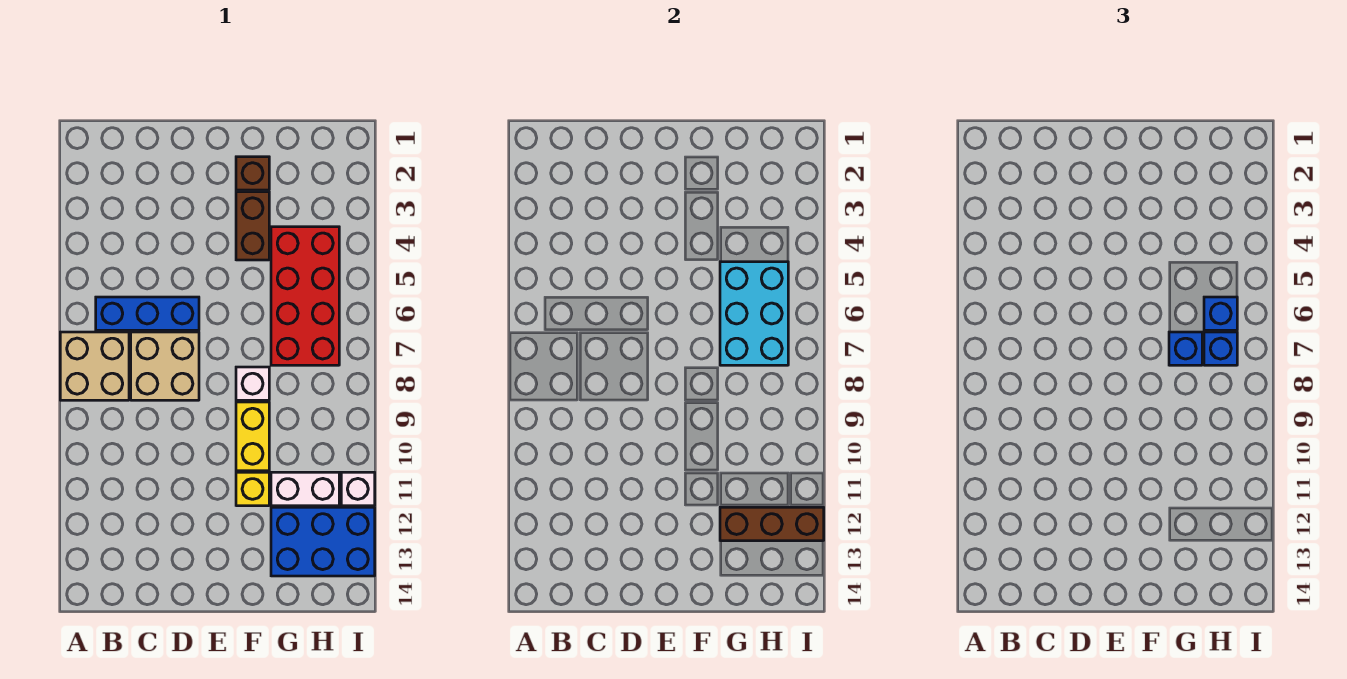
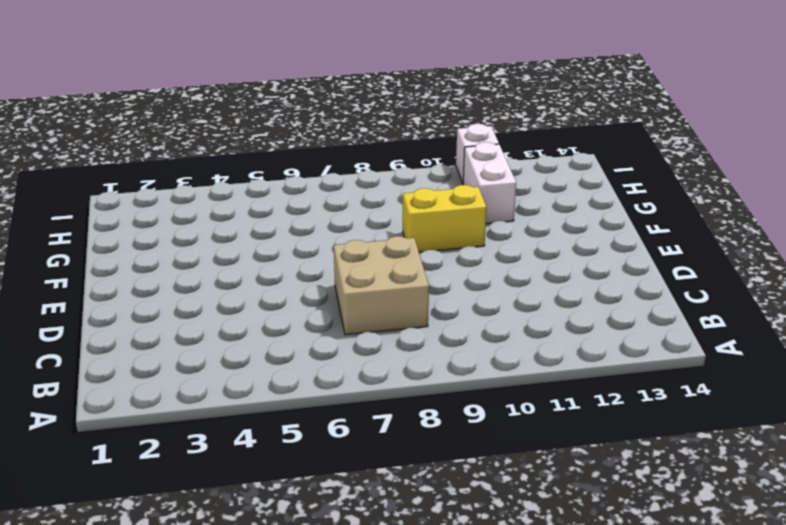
none -> tan 2x2 brick [60,332,129,400]
none -> blue 1x3 brick [96,297,199,330]
none -> brown 1x1 brick [236,157,269,190]

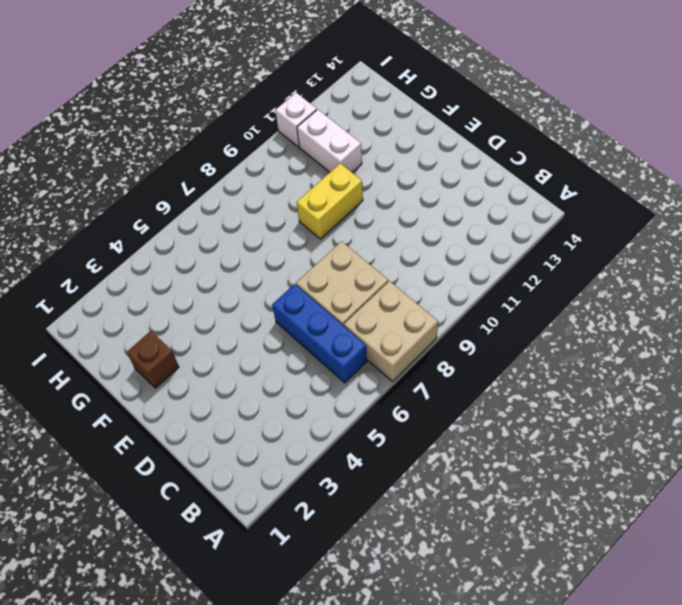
none -> brown 1x2 brick [236,192,269,260]
none -> white 1x1 brick [236,367,269,400]
none -> yellow 1x1 brick [236,472,269,506]

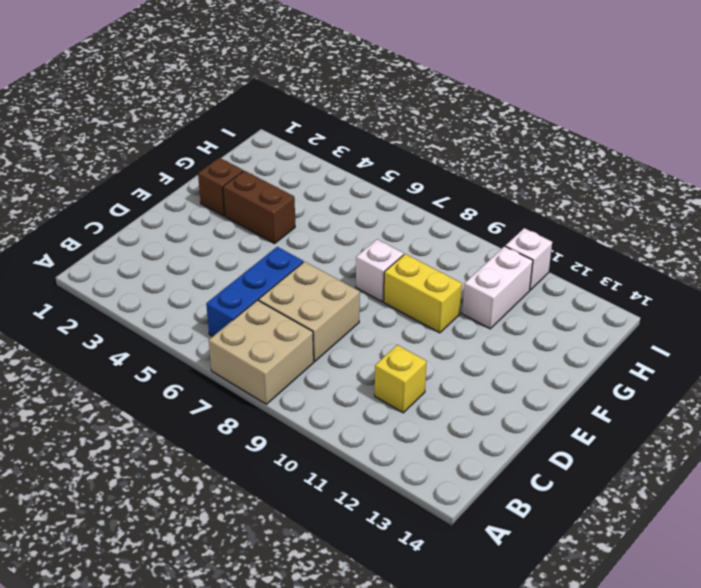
yellow 1x1 brick [375,345,427,413] -> yellow 1x1 brick moved to [236,472,269,506]
none -> red 2x4 brick [271,227,339,365]
none -> blue 2x3 brick [271,507,375,576]
none -> cyan 2x3 brick [720,262,788,365]

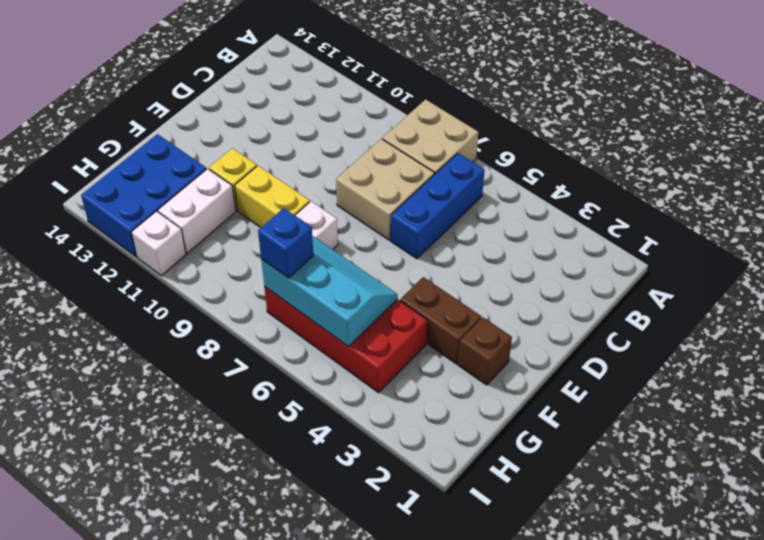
cyan 2x3 slope [261,236,398,347] -> cyan 2x3 brick [720,262,788,365]
none -> brown 1x3 brick [720,507,824,541]
none -> blue 1x1 brick [1169,332,1202,365]
none -> blue 1x1 brick [1204,297,1237,330]

